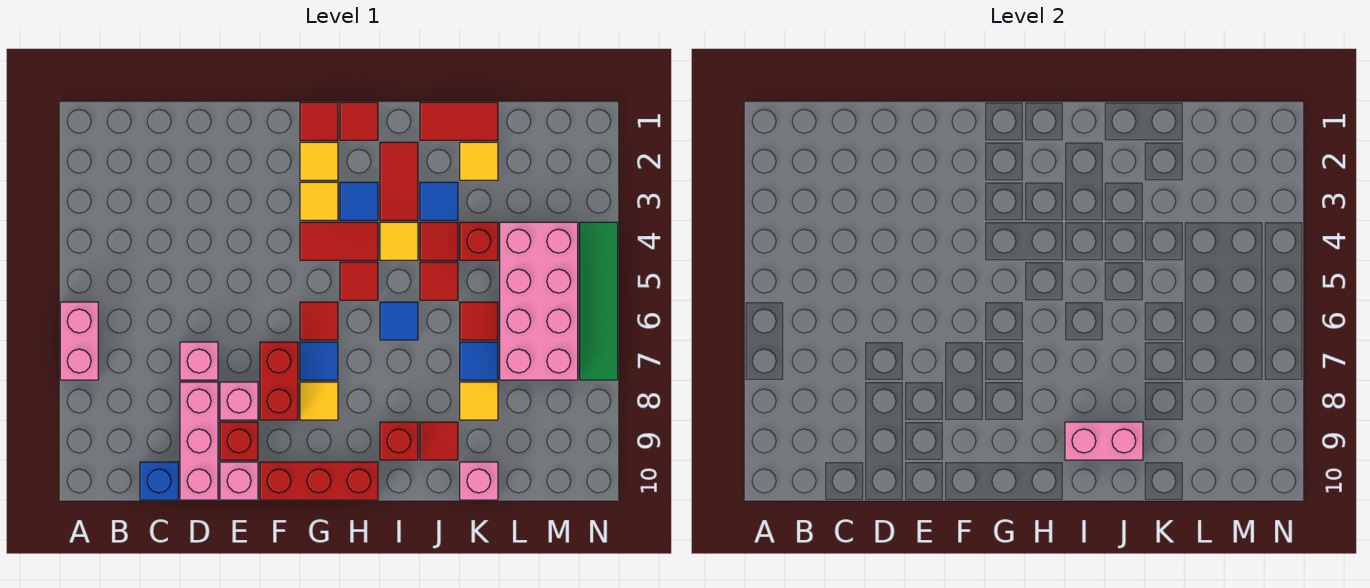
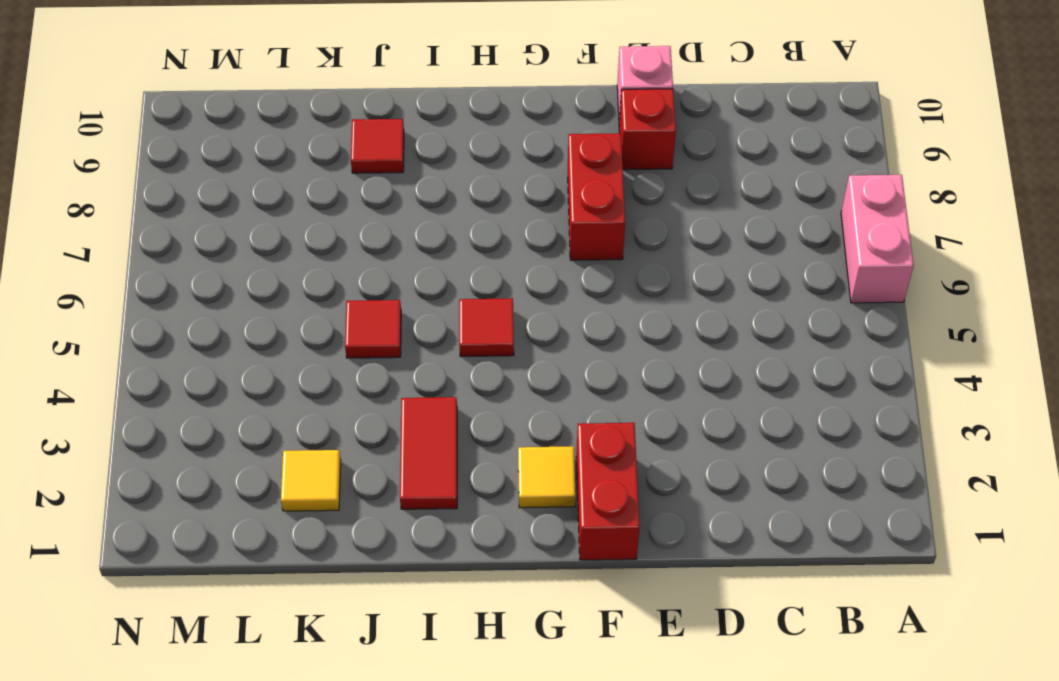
red 1x2 brick [576,423,640,560] -> none
none -> blue 1x1 brick [140,462,178,500]
none -> pink 1x1 brick [180,342,218,380]
none -> pink 1x3 brick [180,382,218,500]
none -> pink 1x1 brick [220,382,258,420]

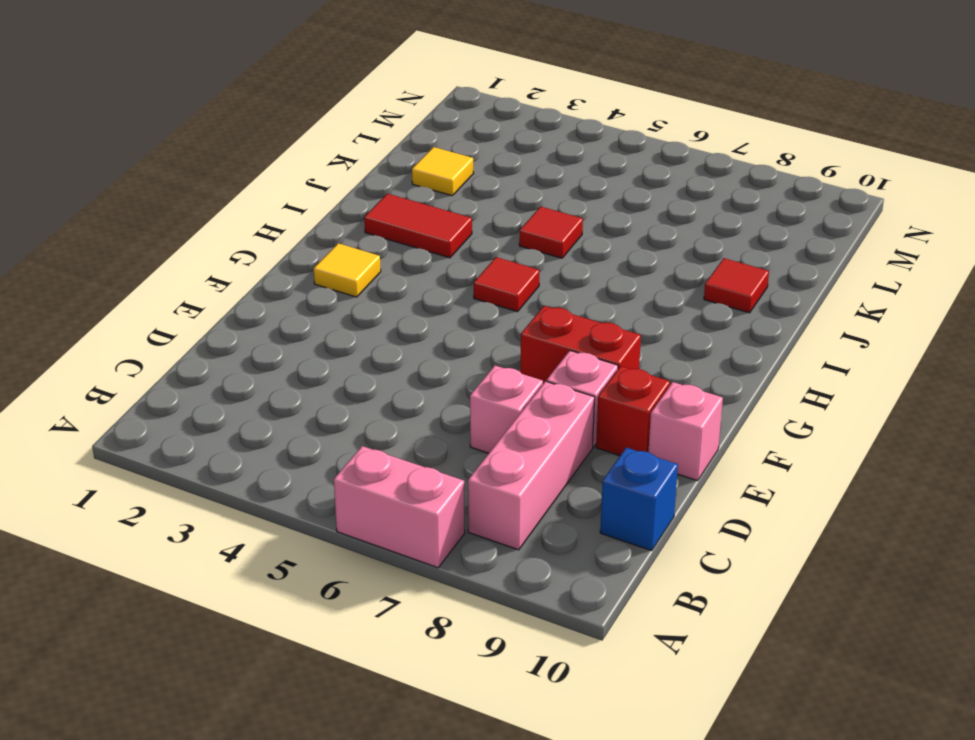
pink 1x3 brick [468,381,595,550] -> pink 1x3 brick turned to [180,382,218,500]
none -> red 1x3 brick [260,462,378,500]
none -> red 1x1 tile [300,102,338,140]
none -> yellow 1x1 tile [300,182,338,220]
none -> red 1x2 tile [300,222,378,260]

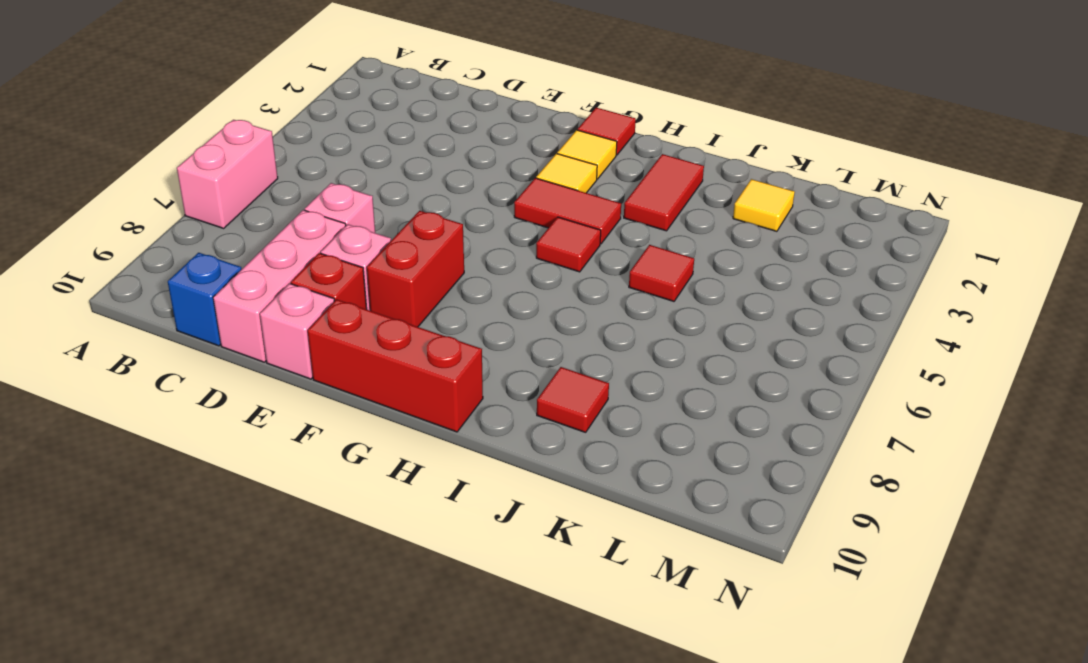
none -> red 1x1 tile [300,302,338,340]
none -> blue 1x1 tile [300,342,338,380]
none -> yellow 1x1 tile [300,382,338,420]
none -> red 1x1 tile [340,102,378,140]

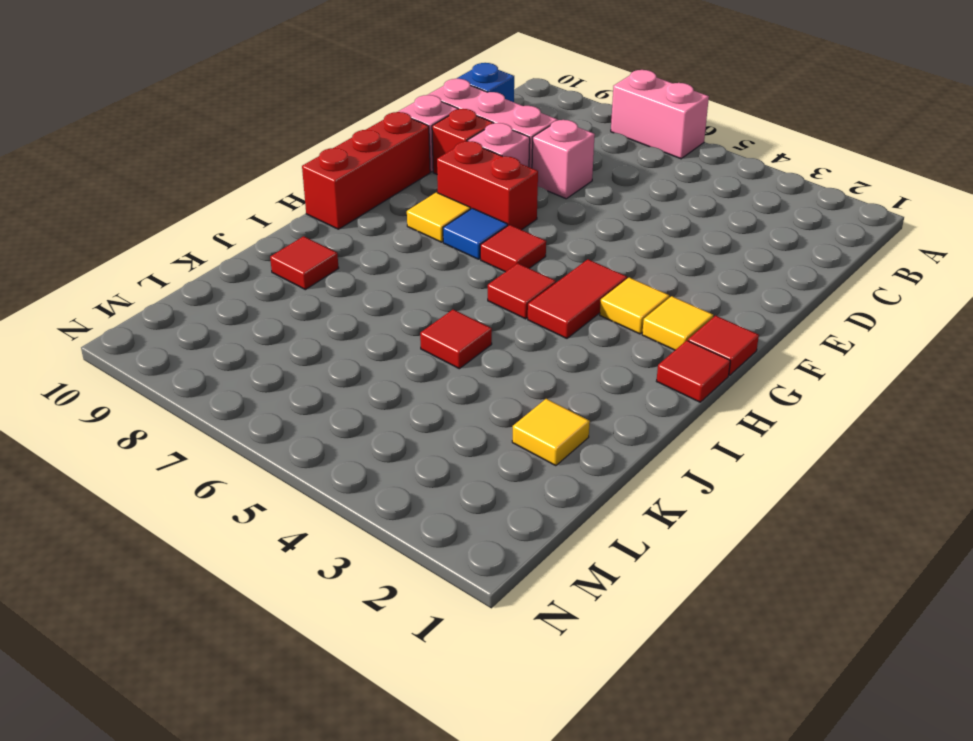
none -> blue 1x1 tile [340,182,378,220]
none -> red 1x2 tile [380,142,418,220]
none -> yellow 1x1 tile [380,222,418,260]
none -> blue 1x1 tile [380,302,418,340]

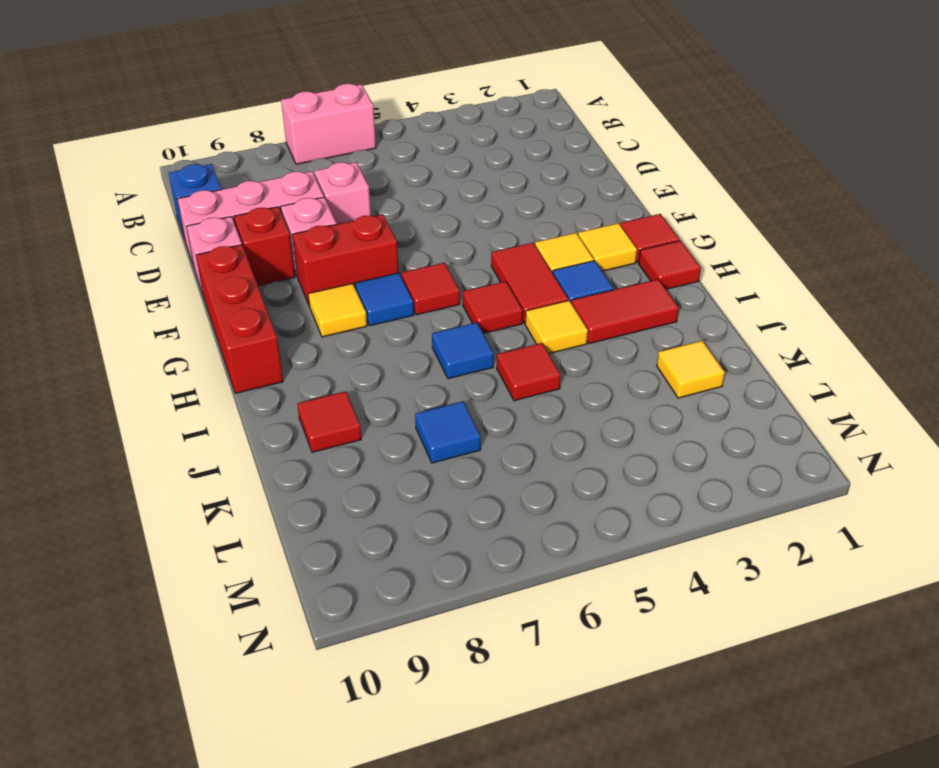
none -> red 1x1 brick [380,422,418,460]
none -> red 1x2 tile [420,102,498,140]
none -> blue 1x1 tile [420,182,458,220]
none -> red 1x1 tile [420,222,458,260]

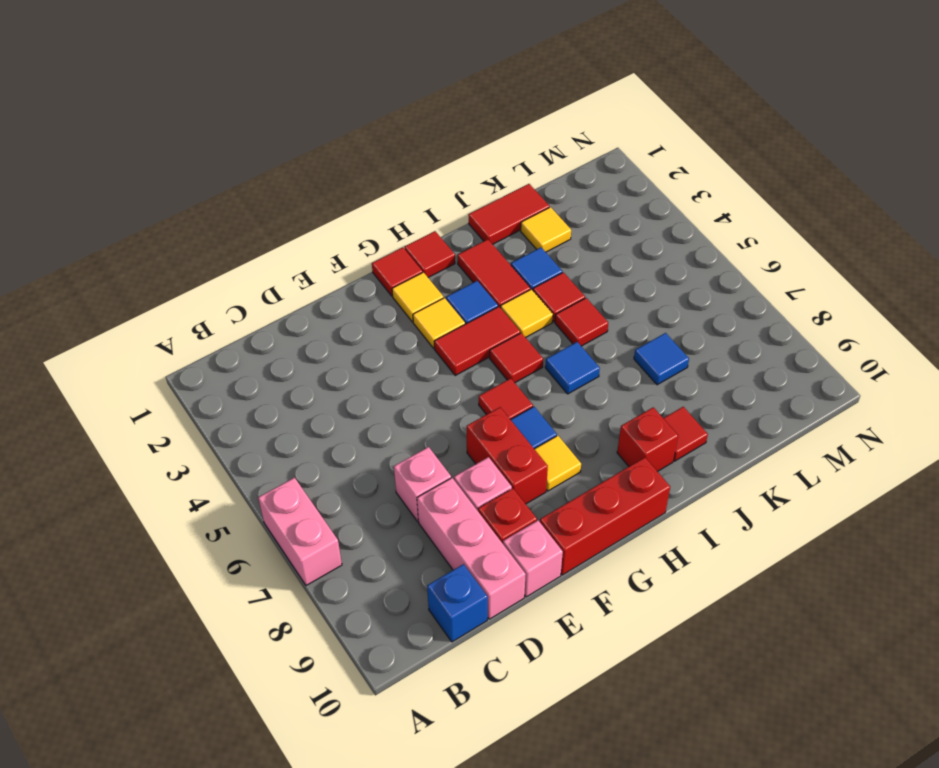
none -> red 1x1 brick [460,222,498,260]
none -> red 1x1 tile [460,302,498,340]
none -> yellow 1x1 tile [460,382,498,420]
none -> pink 1x1 brick [460,462,498,500]

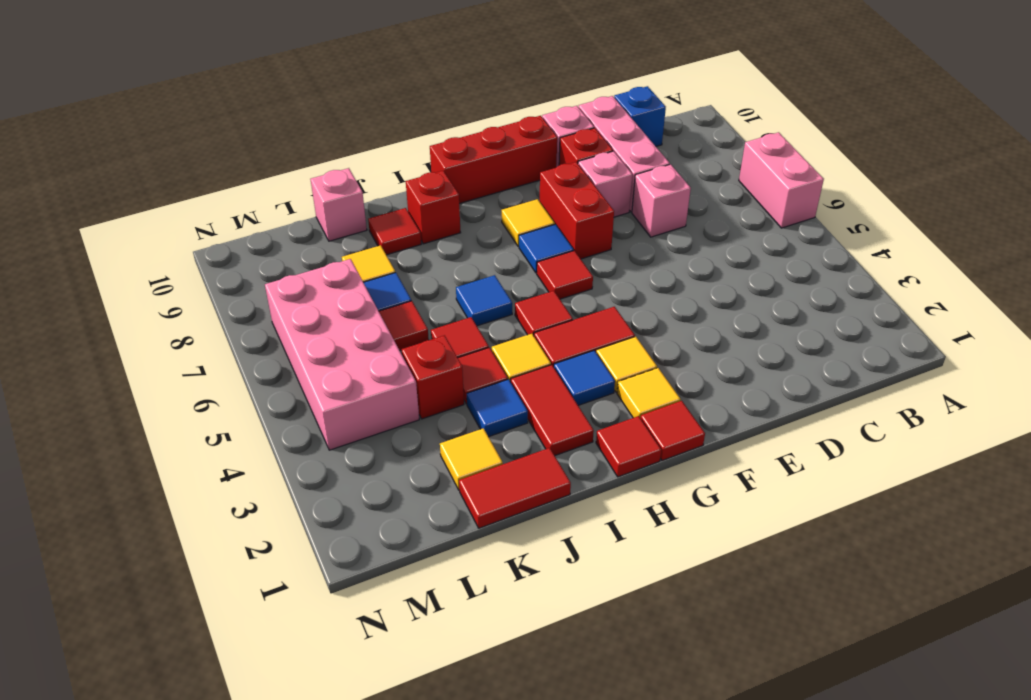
none -> green 1x4 tile [580,222,618,380]
none -> pink 1x2 brick [1065,422,1143,460]

